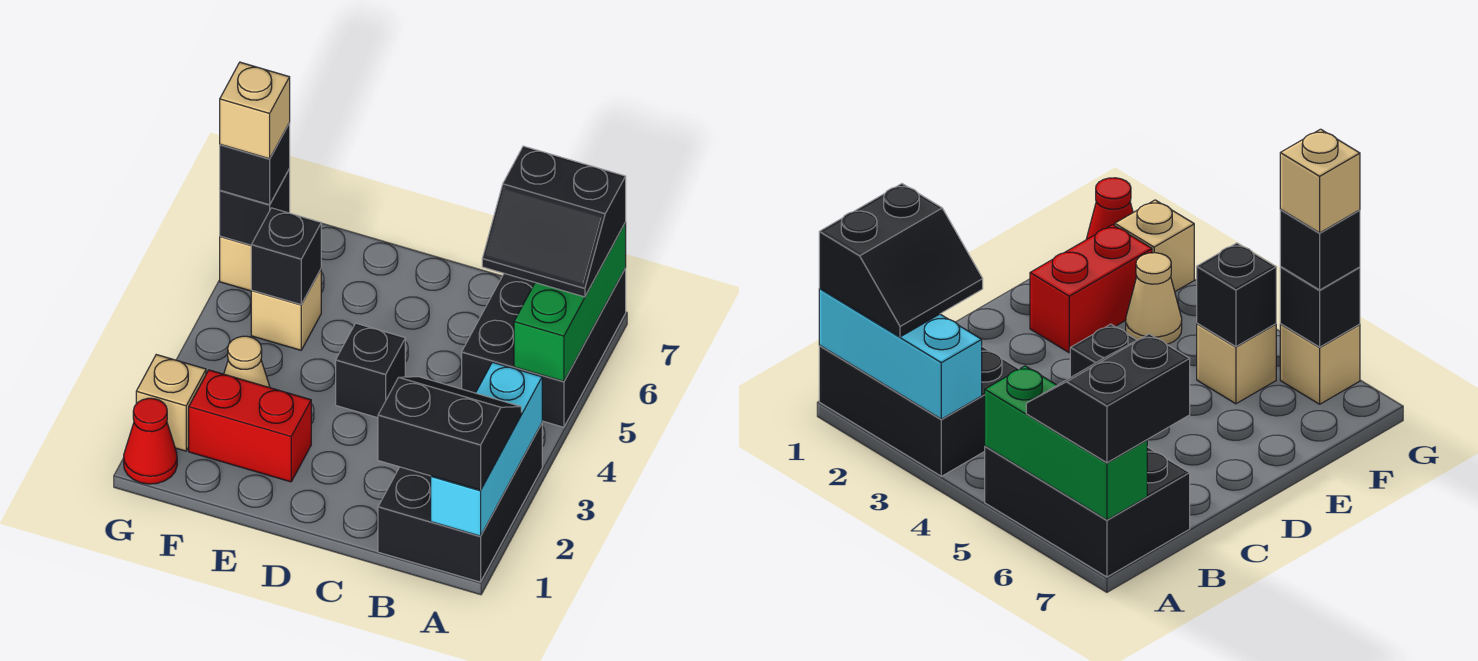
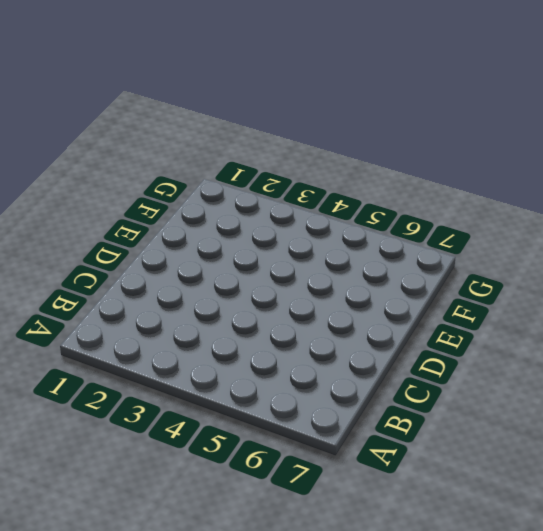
none -> black 2x3 brick [378,424,542,582]
none -> black 2x3 brick [462,268,626,427]
none -> black 1x1 brick [336,323,405,418]

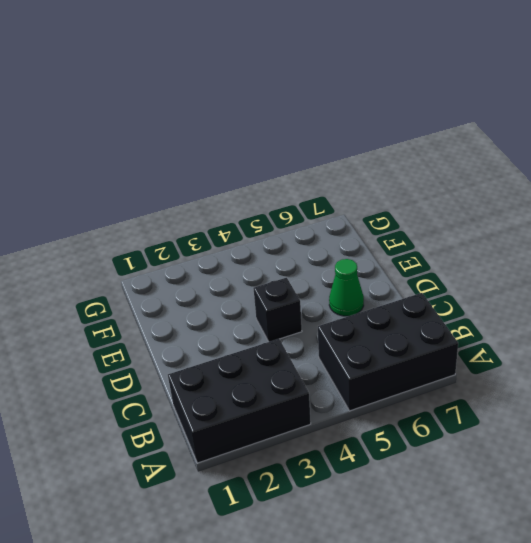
green 1x1 cone [329,259,364,316] -> none
none -> red 1x2 brick [189,370,311,482]
none -> tan 1x1 cone [224,336,270,388]
none -> tan 1x1 brick [251,269,321,350]

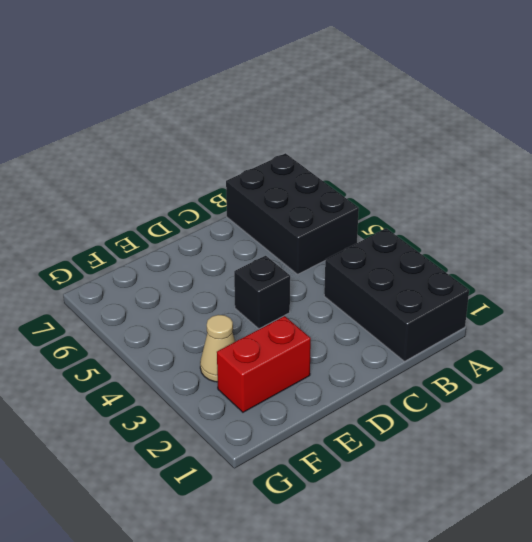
none -> tan 1x1 brick [251,269,321,350]
none -> red 1x1 cone [124,398,177,484]
none -> tan 1x1 brick [136,355,206,451]

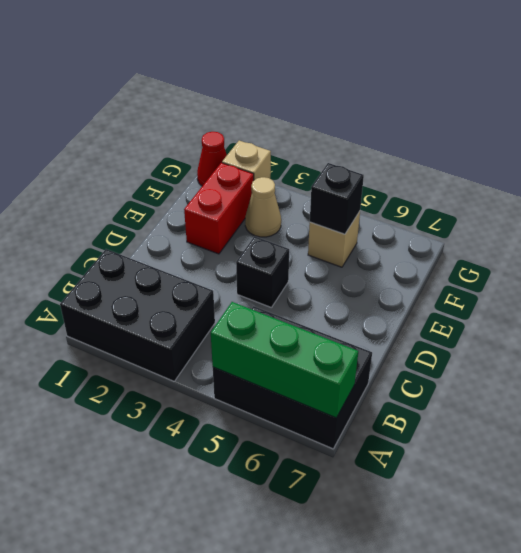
none -> tan 1x1 brick [220,236,252,291]
none -> cyan 1x3 brick [431,362,542,536]
none -> black 1x1 brick [220,169,290,245]

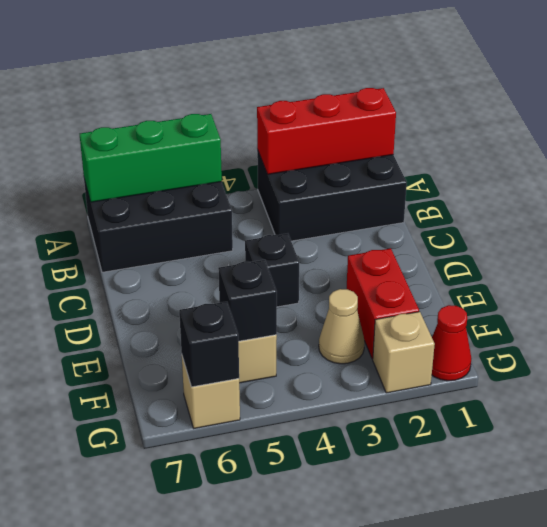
red 1x3 brick [257,88,396,174] -> cyan 1x3 brick [431,362,542,536]
none -> black 2x2 slope [378,377,521,490]
none -> black 2x2 slope [482,146,626,297]
none -> black 1x1 brick [220,123,290,205]

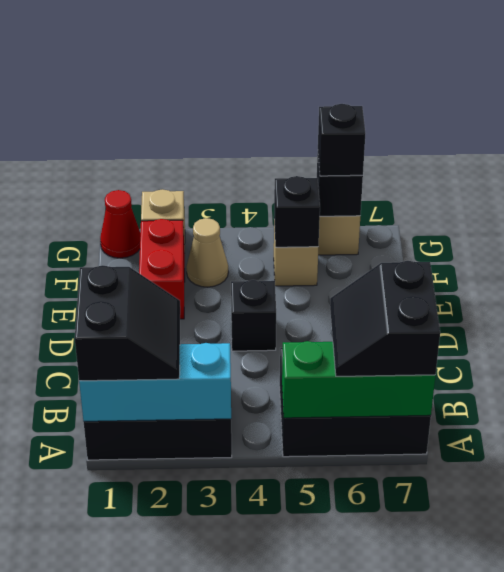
none -> tan 1x1 brick [220,62,290,159]

